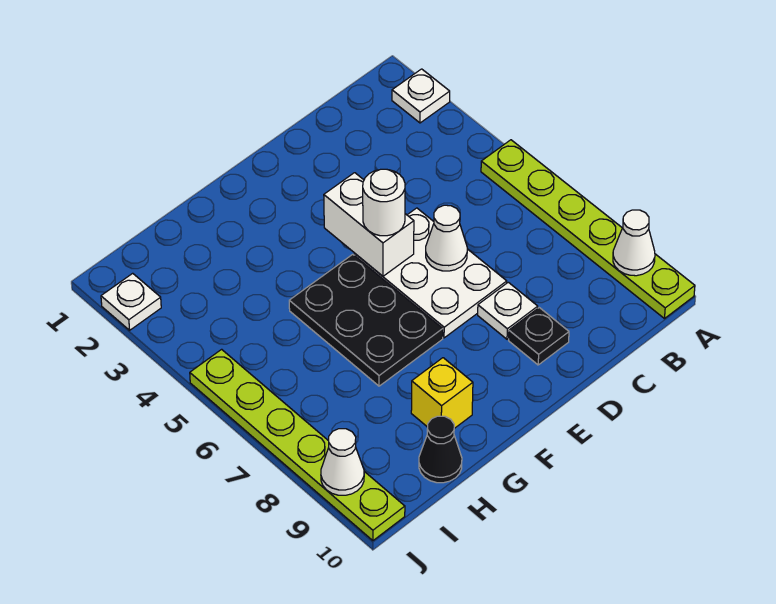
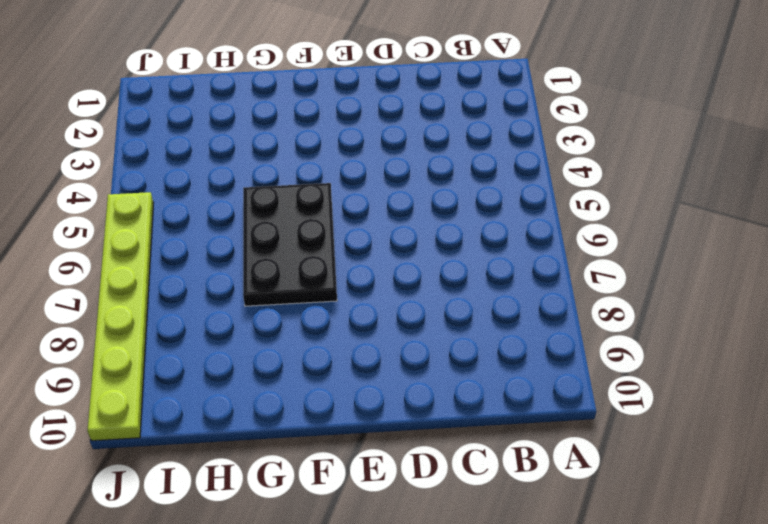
none -> white 1x1 plate [392,69,450,123]
none -> lime 1x6 plate [481,140,695,319]
none -> white 2x3 plate [354,208,507,338]

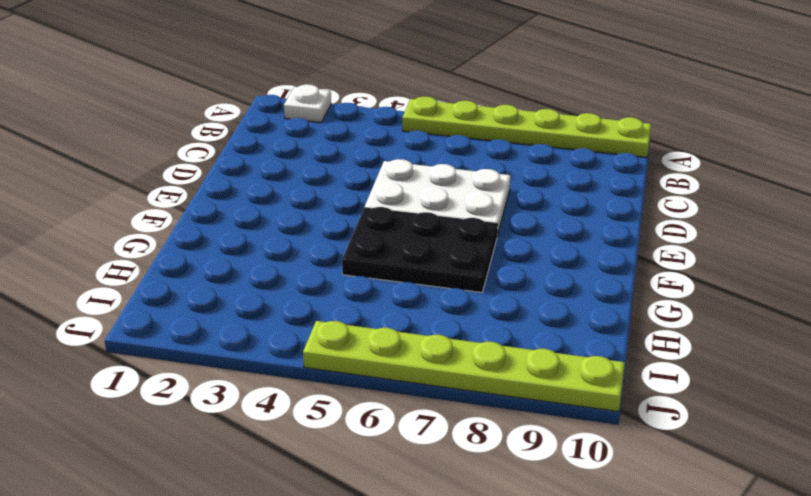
none -> white 1x1 plate [478,282,538,339]
none -> black 1x1 plate [509,308,569,365]
none -> yellow 1x1 brick [411,358,473,428]

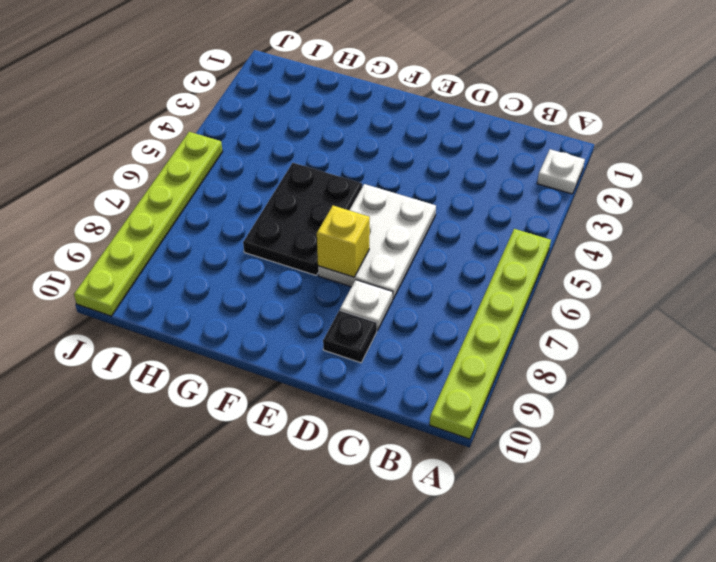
yellow 1x1 brick [317,206,370,277] -> yellow 1x1 brick moved to [411,358,473,428]
none -> black 1x1 cone [419,416,462,483]
none -> white 1x1 plate [101,273,161,330]
none -> white 1x1 cone [613,210,655,276]

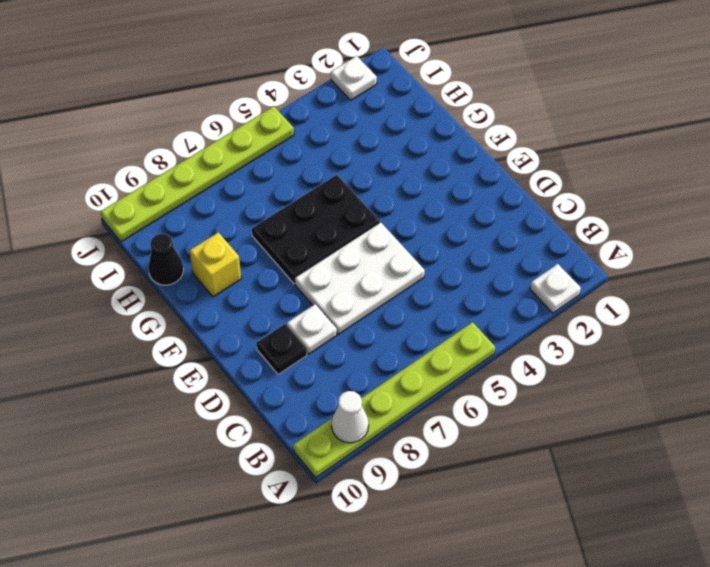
none -> white 1x1 cone [426,205,467,271]
none -> white 1x2 brick [324,173,414,276]
none -> white 1x1 cone [321,429,364,495]

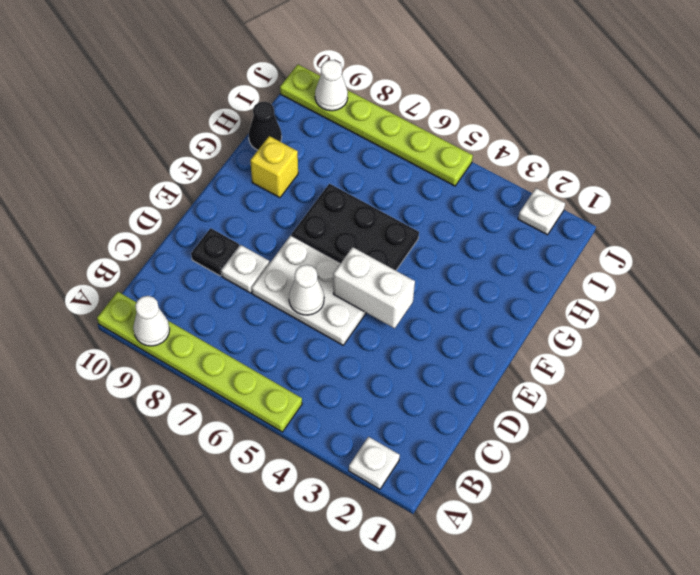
none -> white 1x1 round brick [363,169,405,236]

